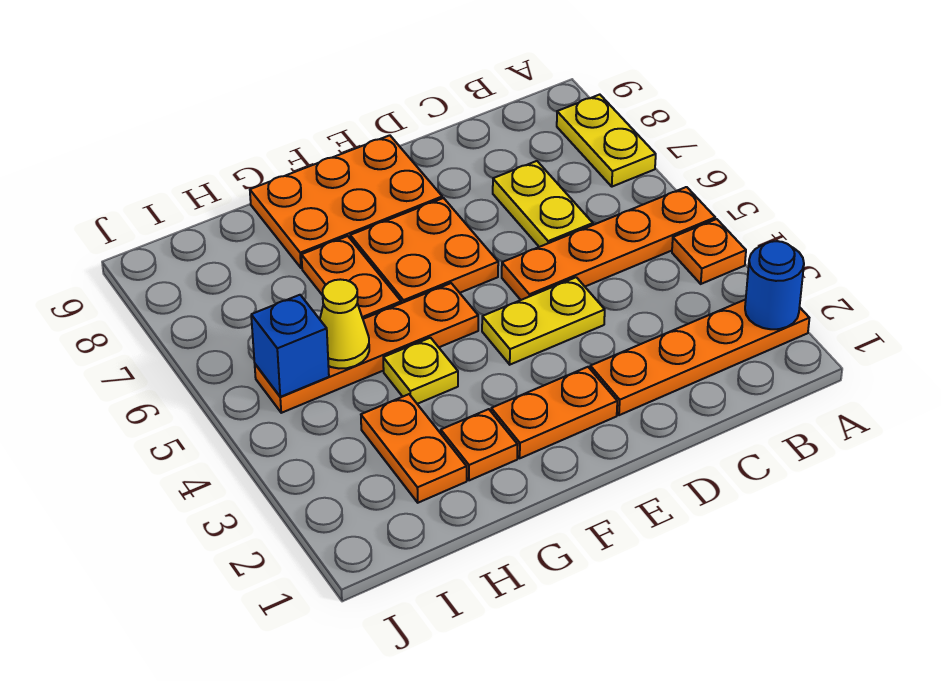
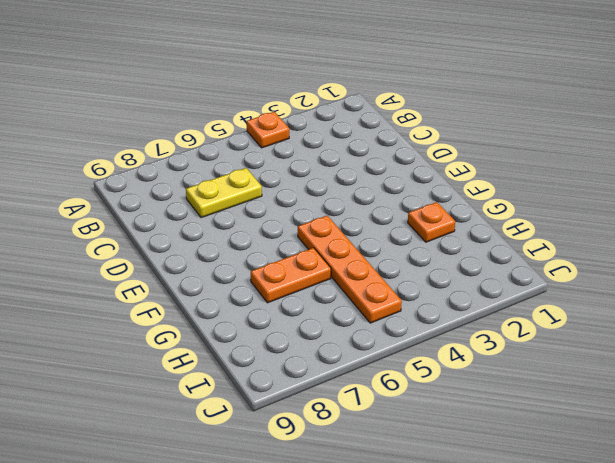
none -> orange 1x4 plate [590,299,809,415]
none -> orange 1x4 plate [502,187,715,300]
none -> yellow 1x2 plate [557,95,656,187]

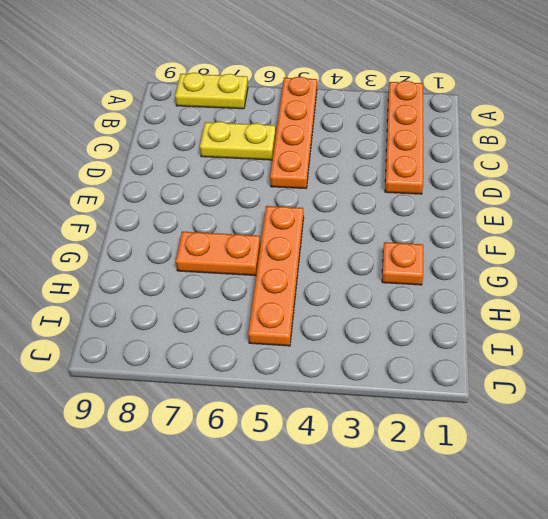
none -> orange 1x1 plate [672,219,746,284]
none -> yellow 1x2 plate [482,277,605,365]
none -> orange 1x2 plate [491,367,617,458]

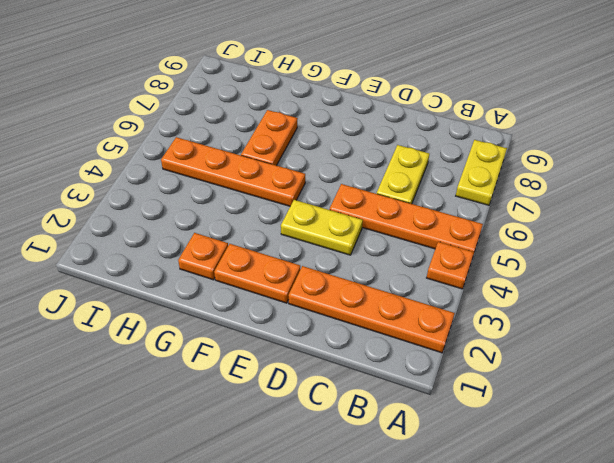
none -> orange 2x2 plate [350,198,498,303]
none -> orange 2x3 plate [250,135,442,268]
none -> yellow 1x1 plate [383,338,458,404]

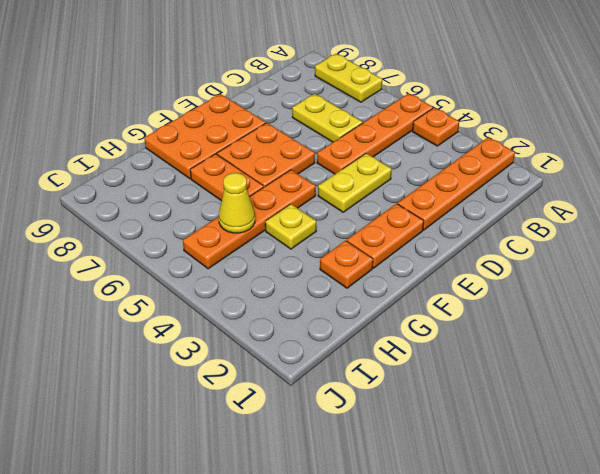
none -> orange 1x2 plate [361,394,467,503]
none -> blue 1x1 round brick [745,241,804,329]
none -> blue 1x1 brick [251,295,329,397]

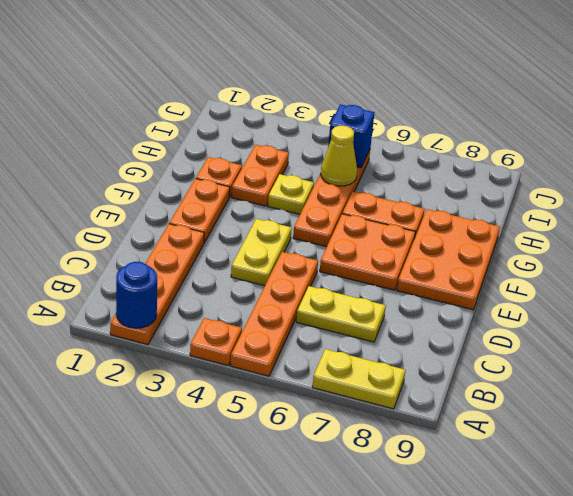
orange 1x2 plate [232,145,289,206] -> orange 1x2 plate turned to [361,394,467,503]

